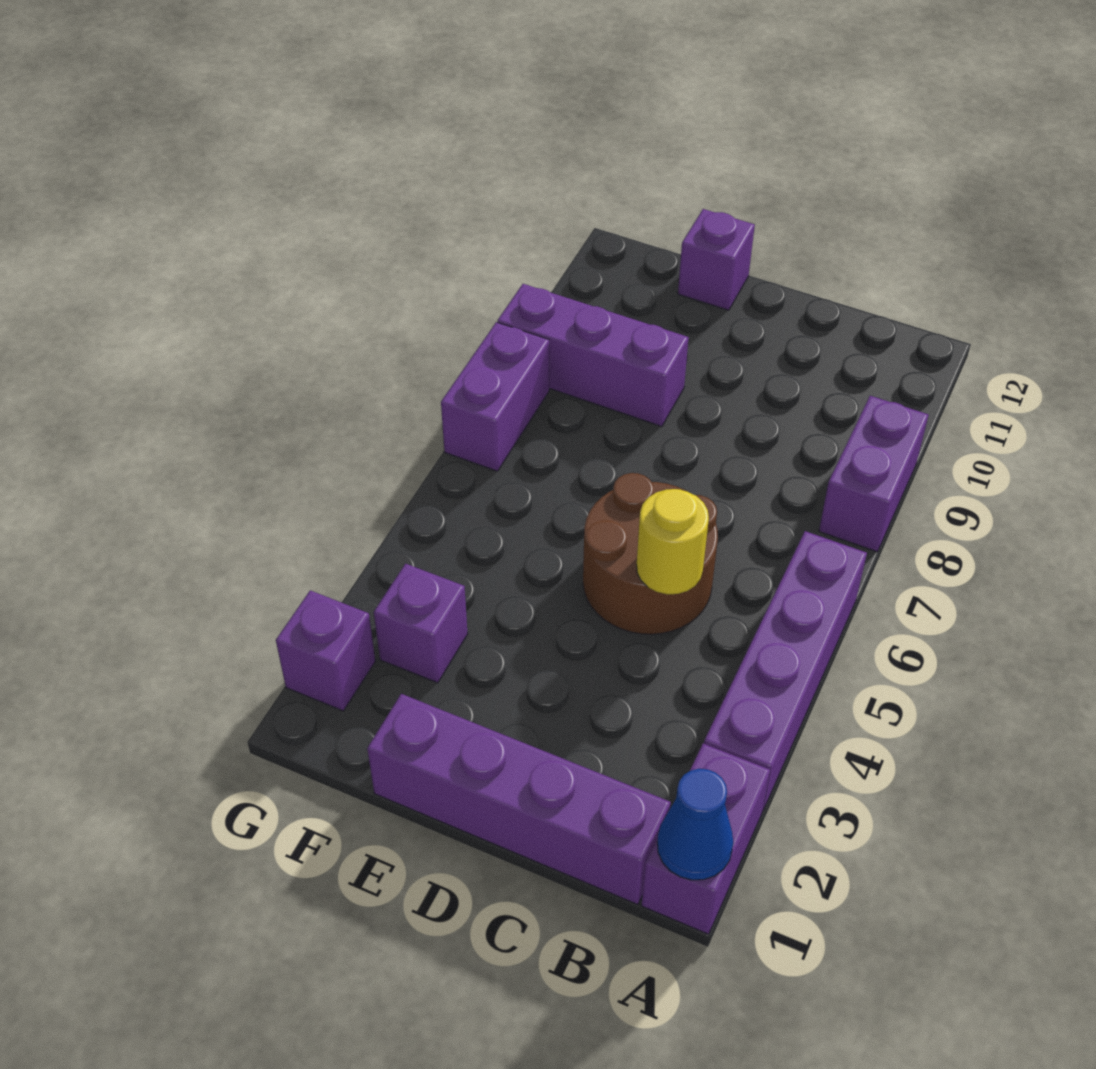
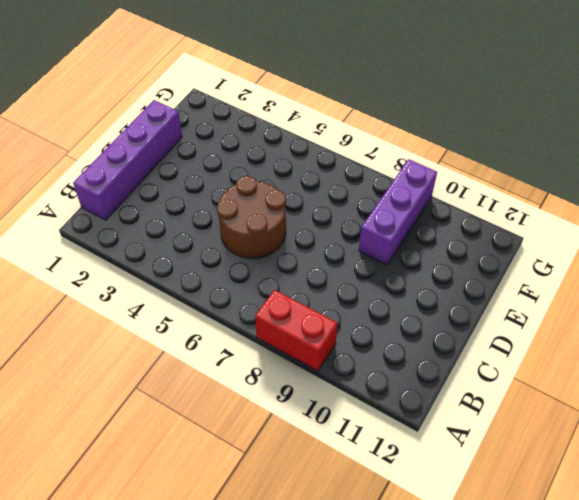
red 1x2 brick [255,290,338,371] -> purple 1x2 brick [819,396,928,552]
none -> purple 1x2 brick [641,744,770,934]
none -> purple 1x4 brick [704,531,867,812]
none -> purple 1x1 brick [678,209,755,310]

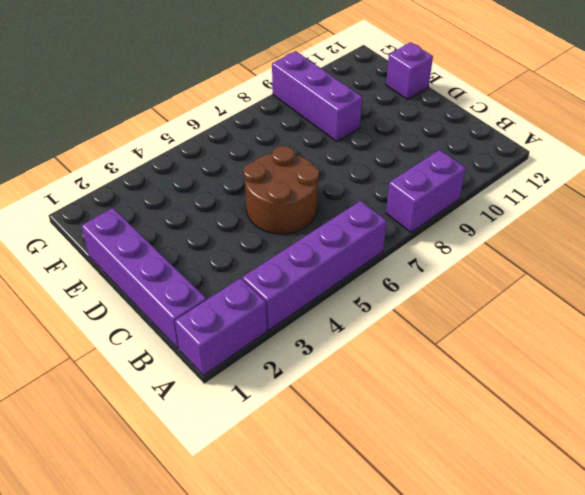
none -> purple 1x1 brick [374,564,468,683]
none -> purple 1x1 brick [276,590,375,711]
none -> purple 1x2 brick [441,322,549,471]

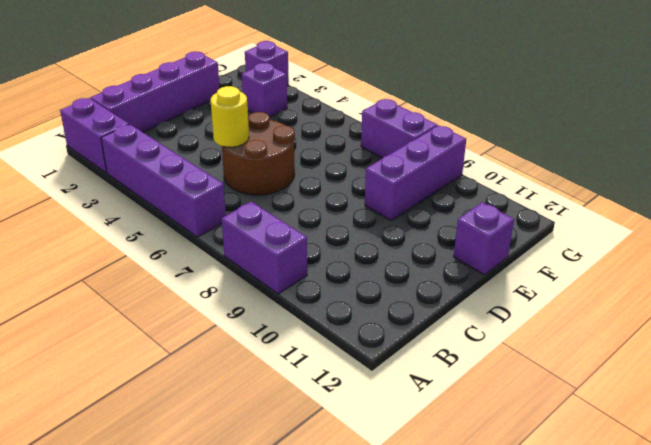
none -> blue 1x1 cone [657,769,733,880]

